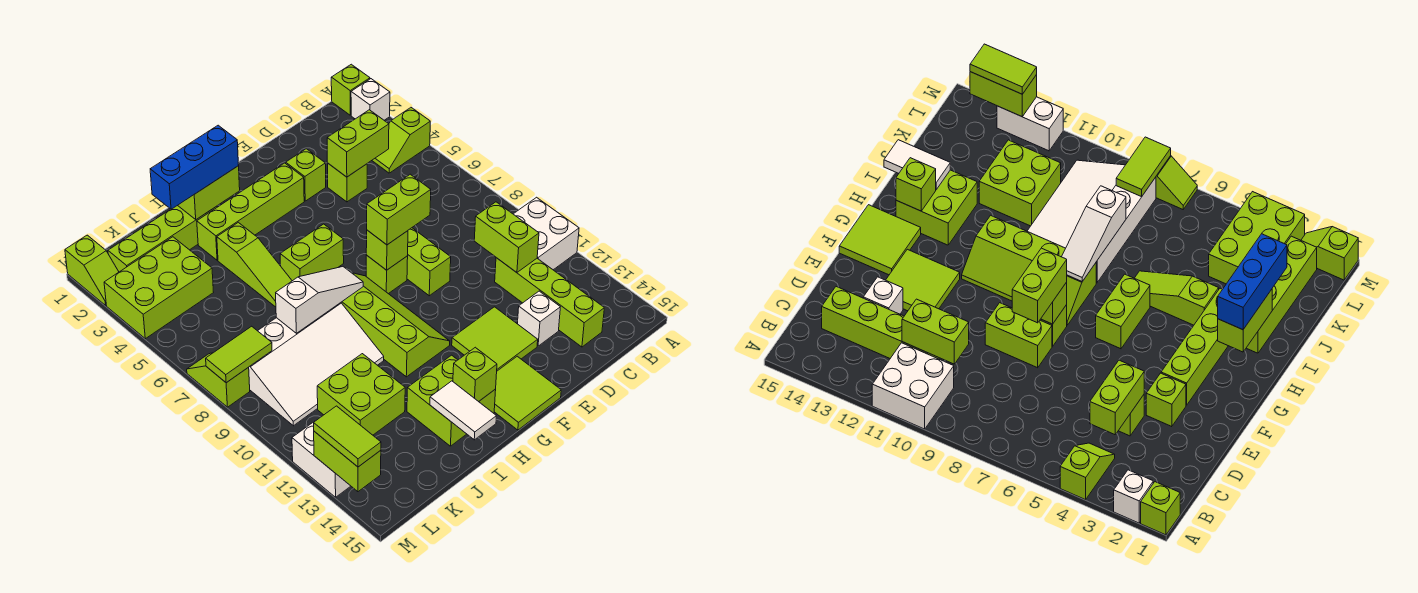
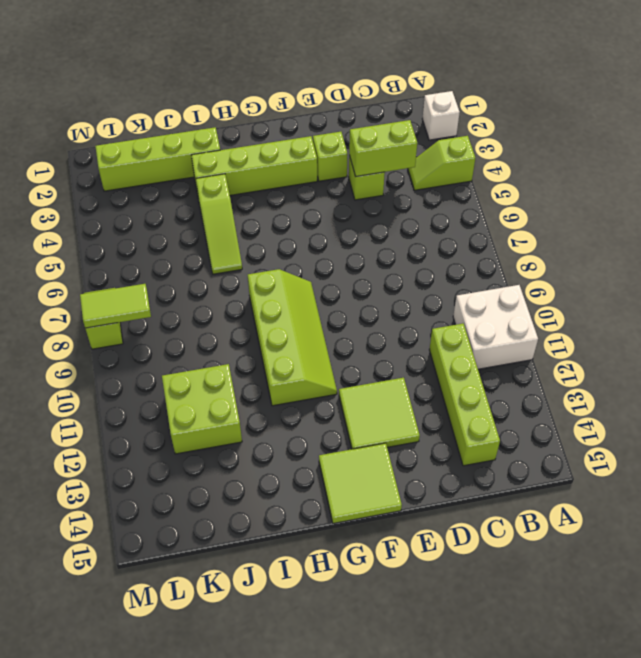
none -> lime 1x1 brick [331,64,370,115]
none -> white 1x1 brick [518,291,560,346]
none -> lime 1x2 brick [407,228,451,296]
none -> lime 1x1 brick [366,255,408,294]

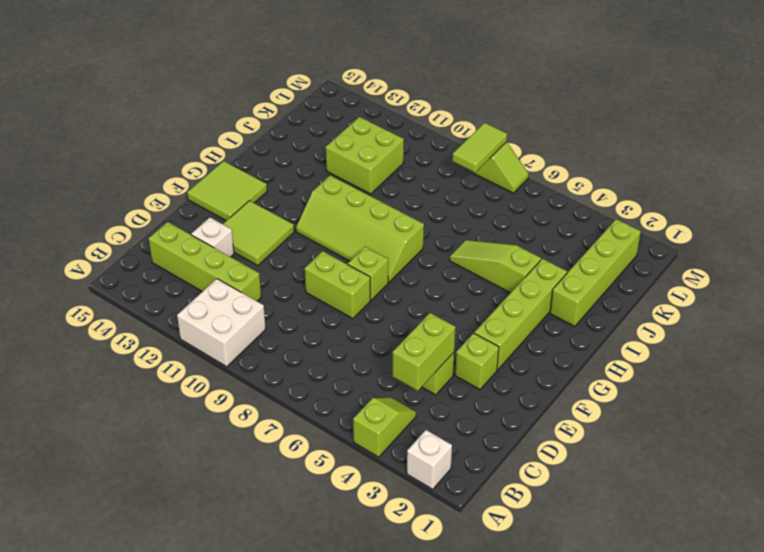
none -> lime 1x1 brick [331,64,370,115]
none -> lime 1x2 brick [280,224,344,281]
none -> lime 2x2 brick [407,355,496,446]
none -> white 3x4 slope [249,303,384,426]

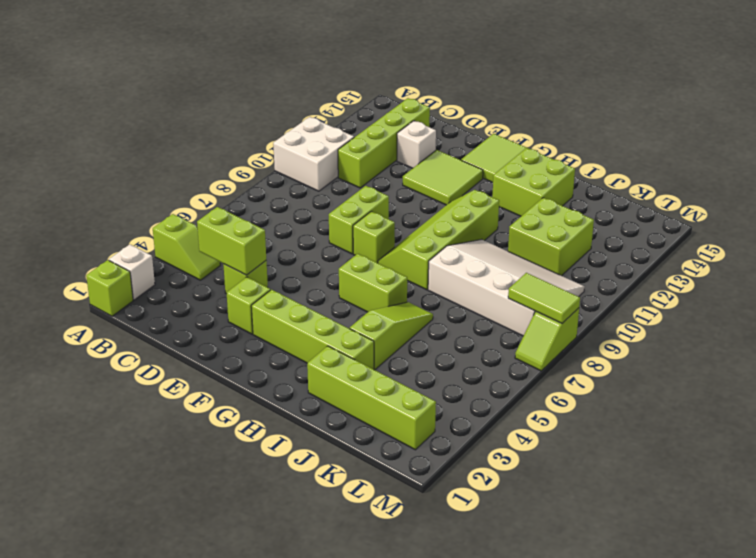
none -> lime 2x3 brick [104,237,214,339]
none -> lime 1x2 slope [65,235,119,305]
none -> white 1x2 brick [292,421,350,497]
none -> lime 1x2 brick [474,202,539,272]

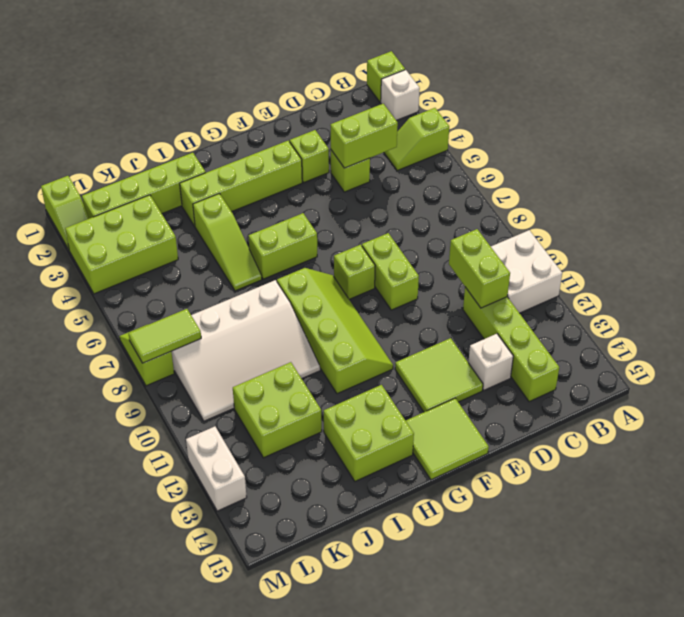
none -> lime 1x1 brick [366,230,408,270]
none -> lime 1x2 brick [178,166,240,220]
none -> white 1x3 slope [276,267,363,333]
none -> lime 1x1 brick [453,347,497,402]

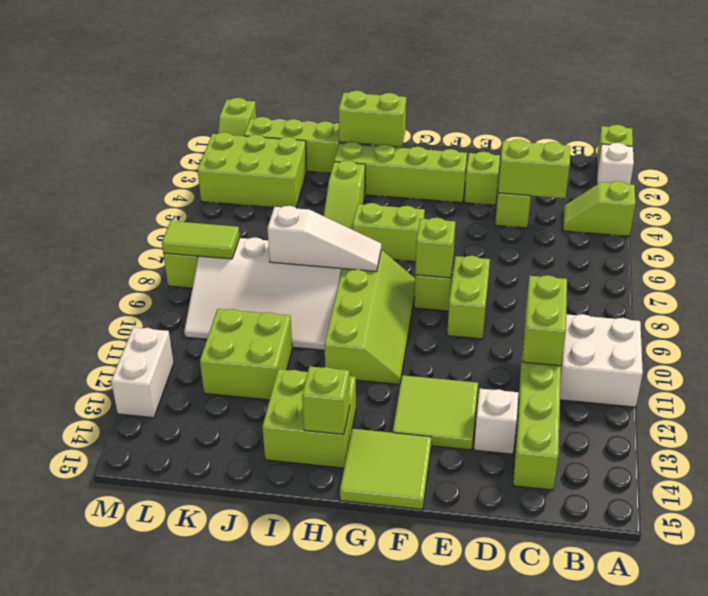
none -> white 1x2 tile [430,381,496,440]
none -> lime 1x2 brick [314,431,381,492]
none -> lime 1x2 brick [367,174,431,245]
none -> blue 1x3 brick [150,125,239,209]

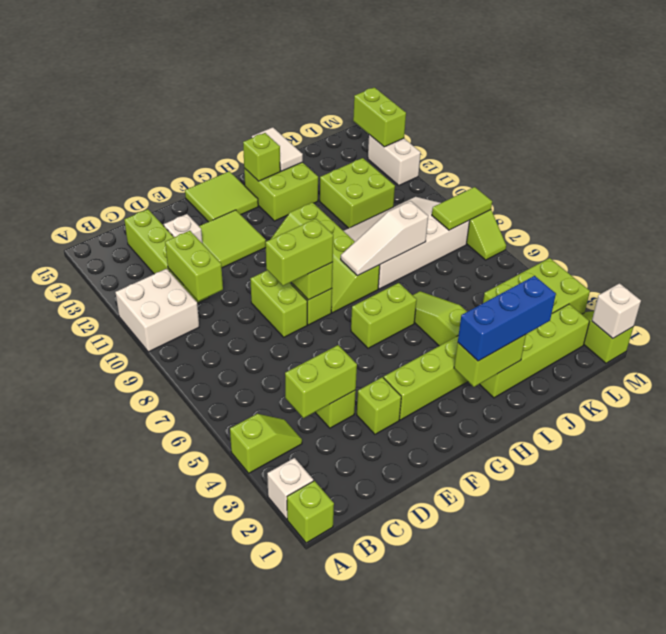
white 1x1 brick [592,283,641,338] -> none
none -> lime 1x2 tile [314,406,381,467]

